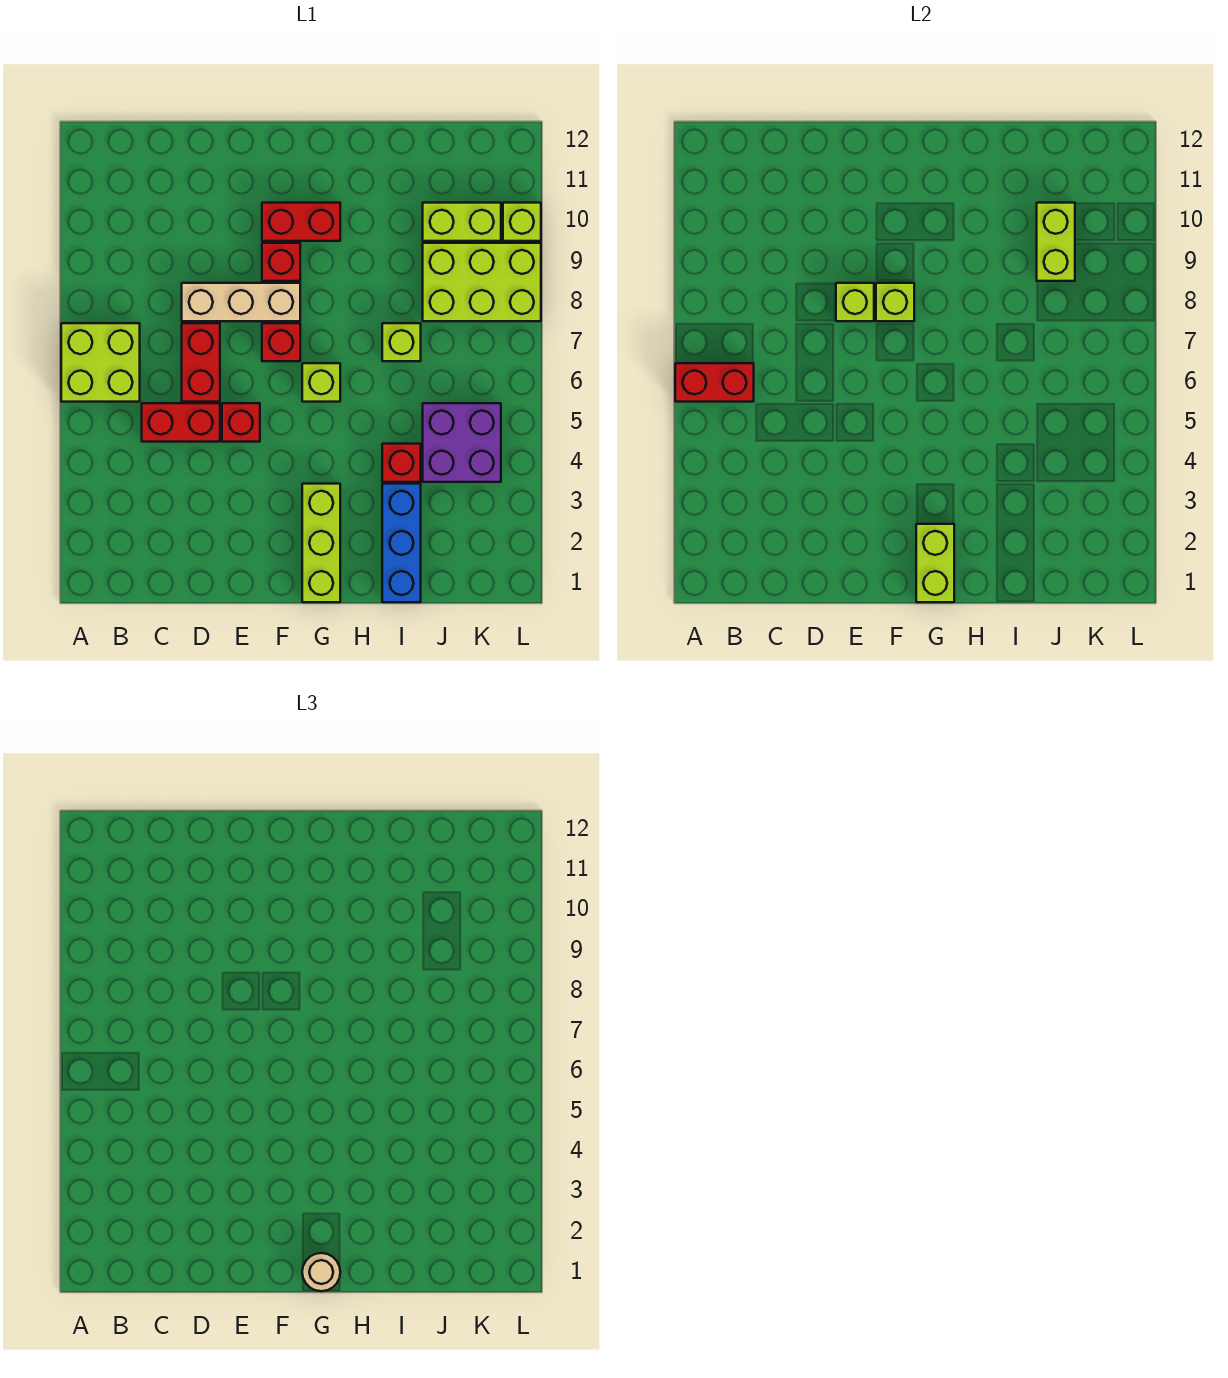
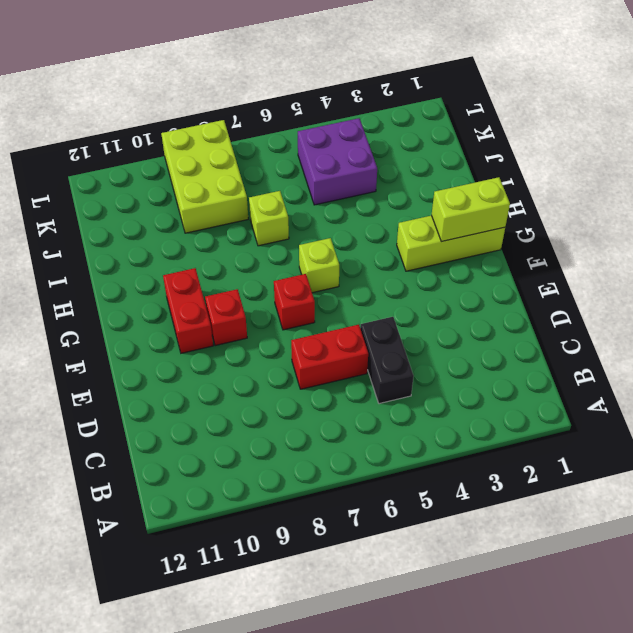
black 1x2 brick [360,317,414,404] -> red 1x2 brick [142,403,220,442]
none -> lime 2x2 brick [61,323,140,402]
none -> tan 1x3 brick [182,283,300,321]
none -> red 1x1 brick [222,403,260,442]

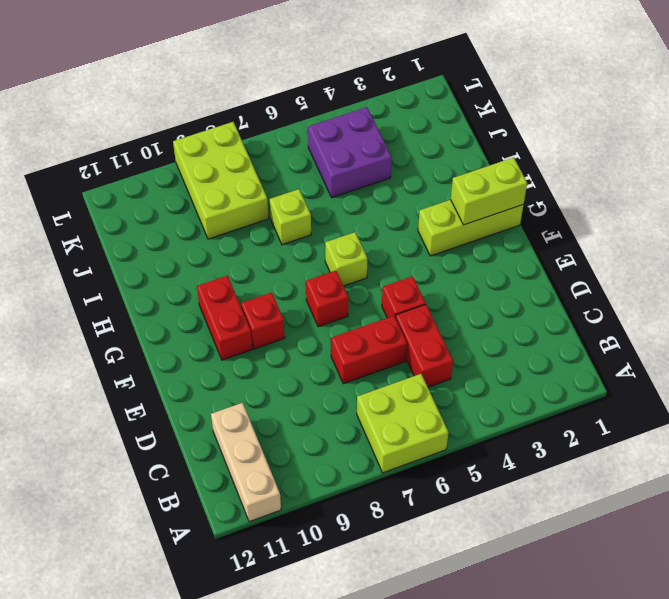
tan 1x3 brick [211,403,281,522] -> tan 1x3 brick moved to [182,283,300,321]
none -> blue 1x3 brick [382,484,421,602]
none -> red 1x1 brick [382,444,421,482]
none -> lime 1x2 brick [423,203,501,241]

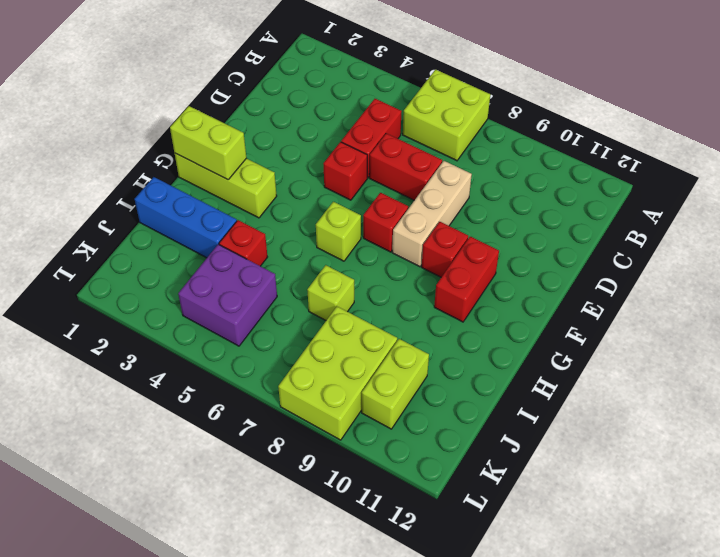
none -> lime 1x1 brick [503,203,541,241]
none -> red 1x2 brick [675,363,754,402]
none -> lime 1x1 brick [836,283,874,321]

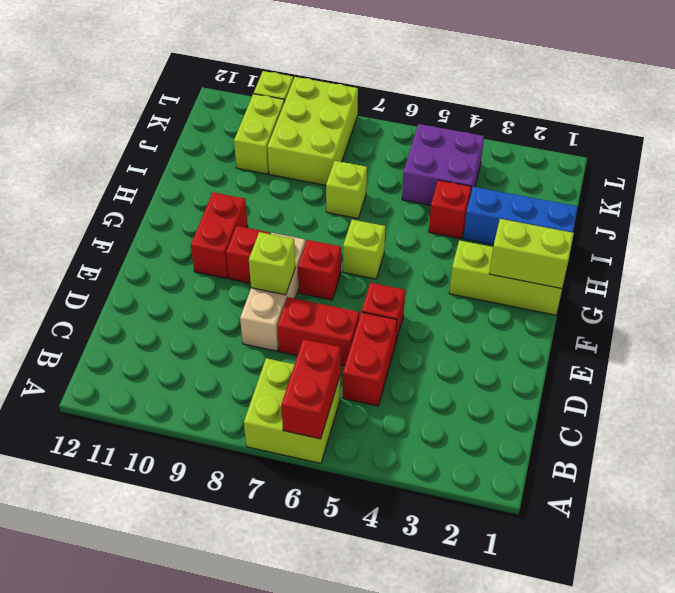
none -> lime 1x1 brick [876,283,914,321]
none -> lime 1x2 brick [1037,203,1075,281]
none -> tan 1x1 round brick [302,1253,340,1291]

